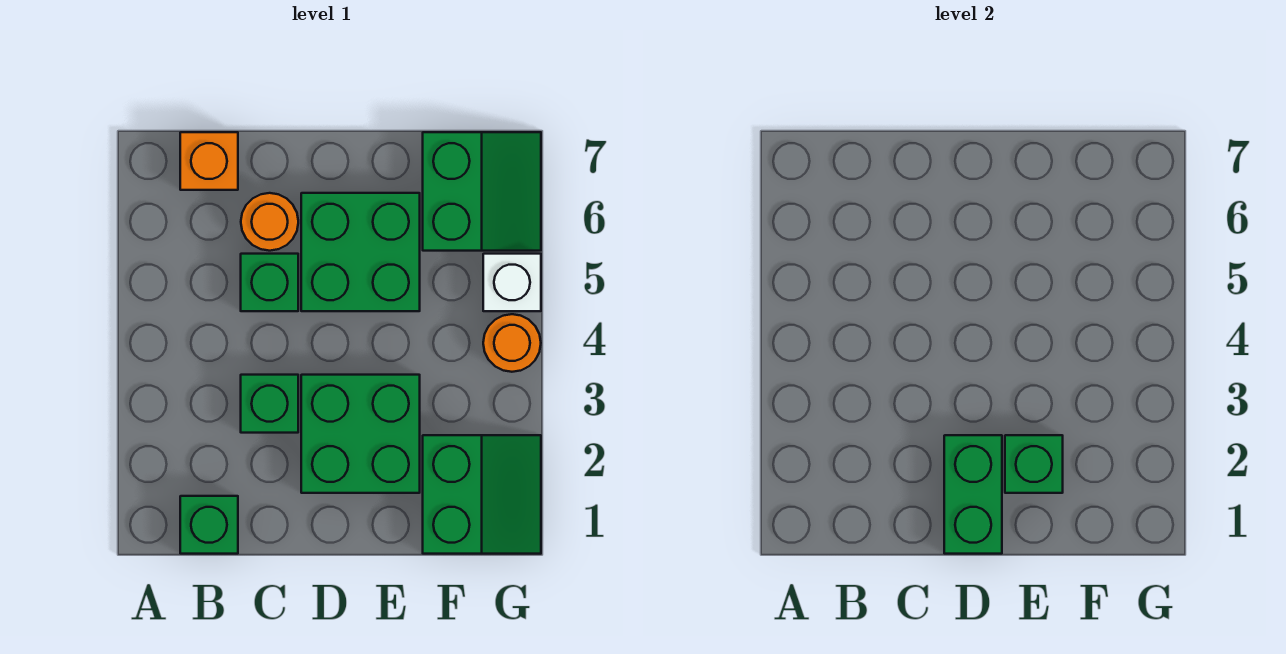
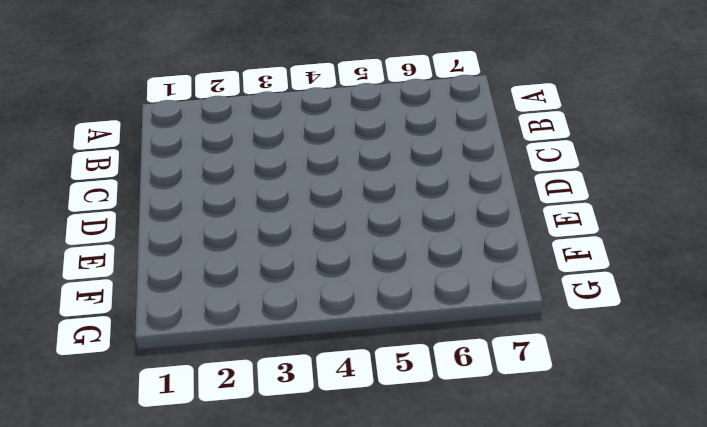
none -> green 1x1 brick [180,496,238,554]
none -> orange 1x1 brick [180,132,238,190]
none -> green 1x1 brick [241,375,298,433]

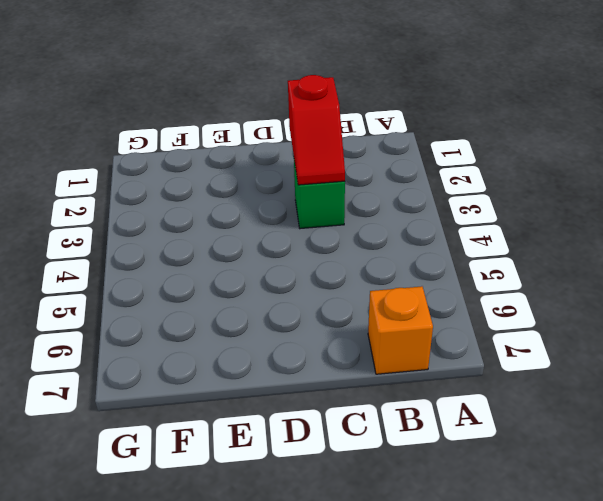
red 1x2 slope [288,75,345,185] -> none
none -> green 1x1 brick [180,496,238,554]
none -> green 1x1 brick [241,254,298,311]
none -> orange 1x1 round brick [241,193,298,251]

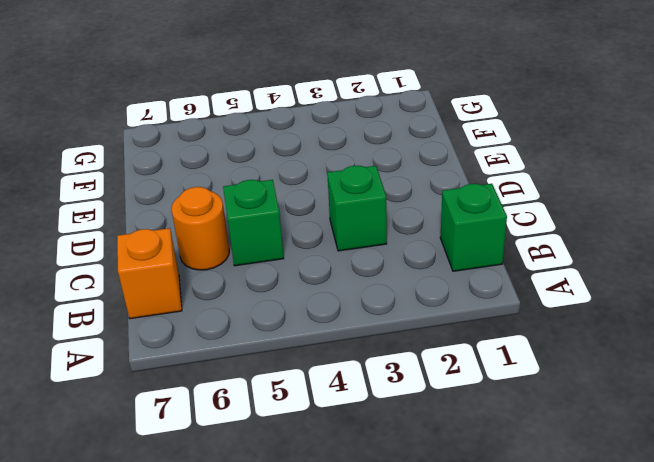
none -> green 2x2 brick [301,375,420,493]
none -> green 2x2 brick [301,193,420,311]
none -> green 2x2 slope [423,435,541,554]

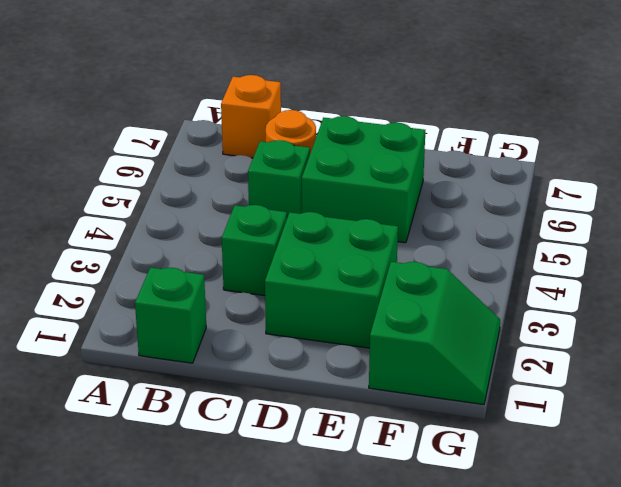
none -> green 2x2 slope [423,132,541,251]
none -> orange 1x1 round brick [483,314,541,372]
none -> white 1x1 brick [483,254,541,311]

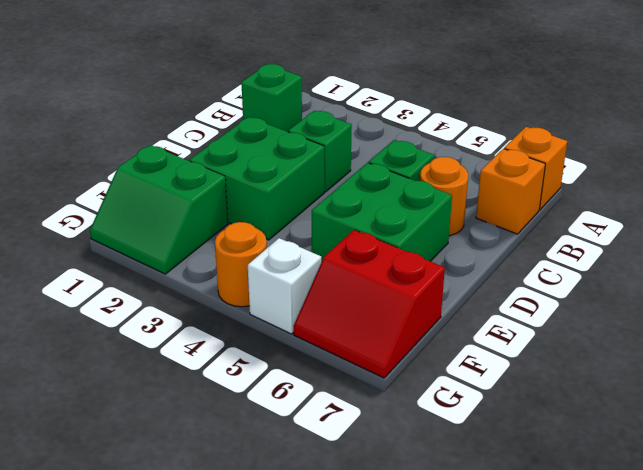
orange 1x1 brick [504,127,567,210] -> none
red 2x2 slope [293,230,445,378] -> green 2x2 slope [423,132,541,251]
none -> green 1x2 brick [944,435,1002,554]
none -> green 1x1 brick [1005,435,1063,493]

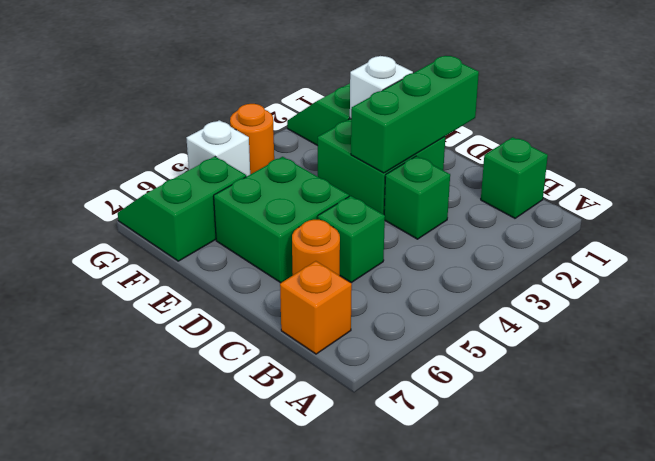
green 1x3 brick [351,56,479,173] -> green 1x2 brick [944,435,1002,554]
white 1x1 brick [350,56,413,119] -> green 1x1 brick [1005,435,1063,493]

